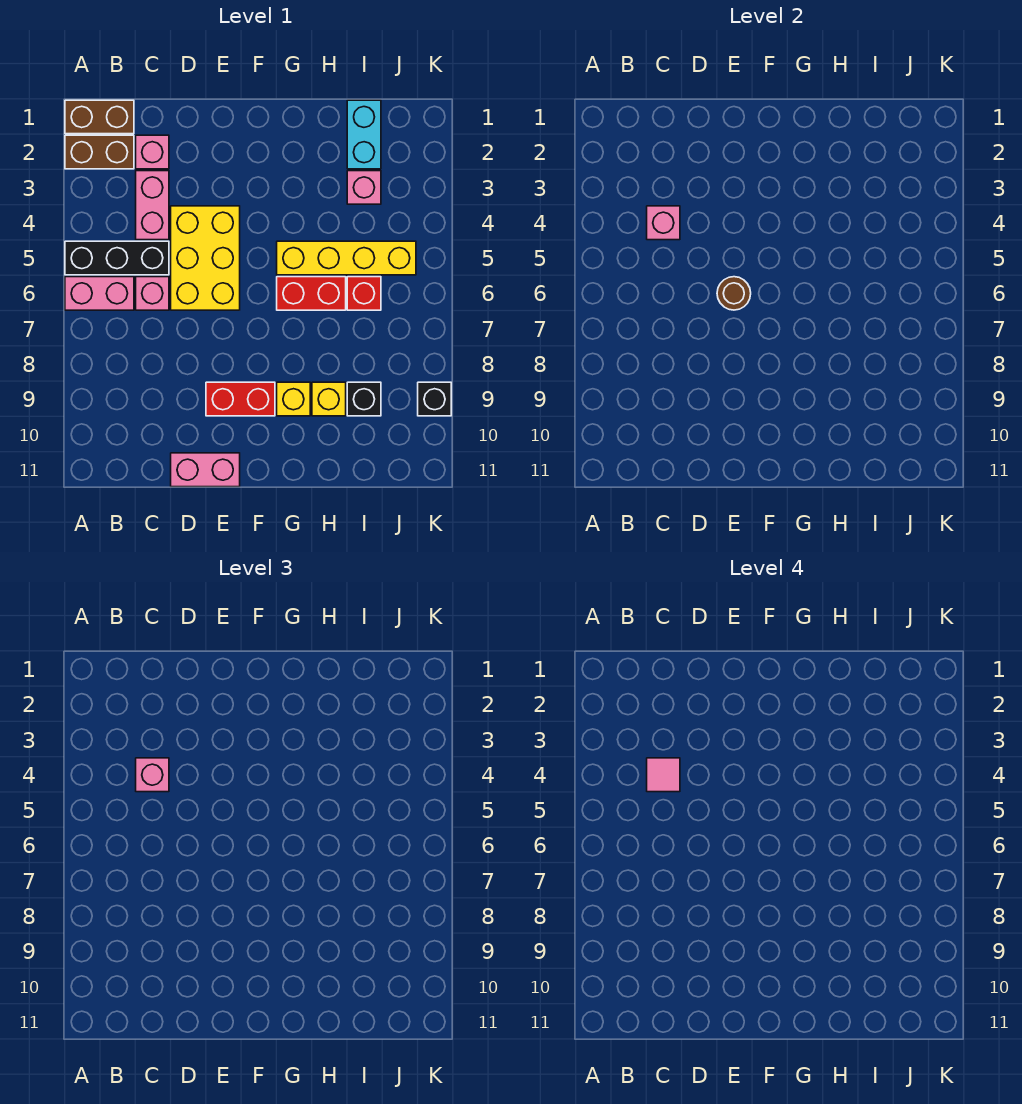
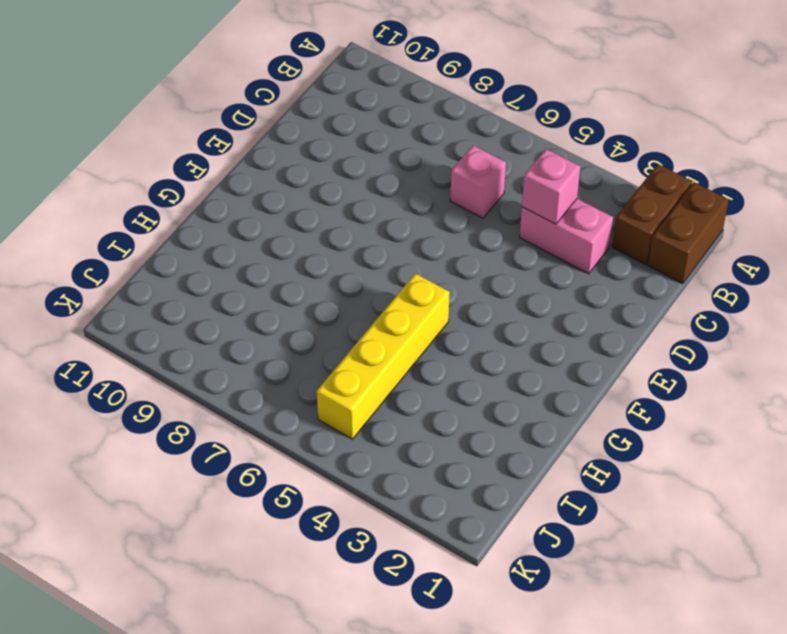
none -> black 1x3 brick [65,241,169,275]
none -> pink 1x2 brick [65,277,134,310]
none -> pink 1x1 brick [136,135,169,169]

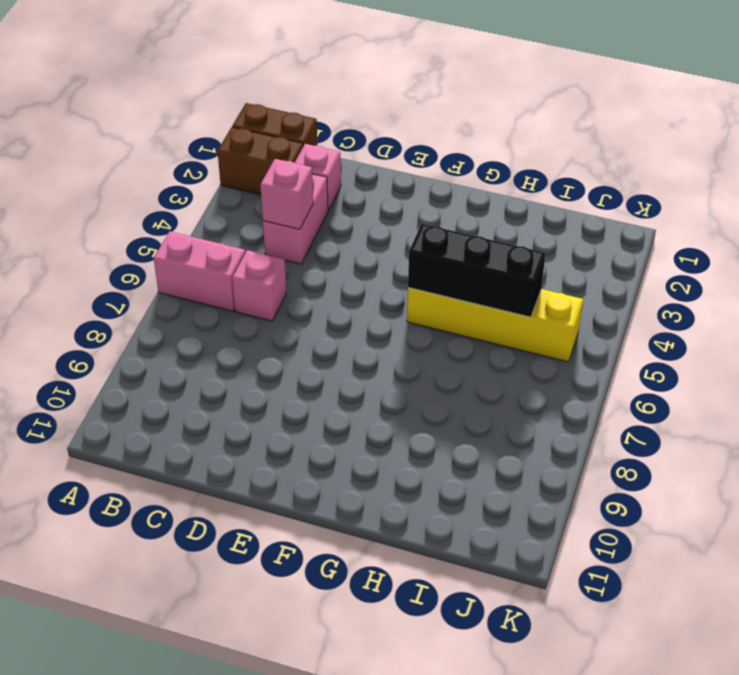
black 1x3 brick [408,224,545,317] -> black 1x3 brick moved to [65,241,169,275]
none -> yellow 2x3 brick [171,206,240,310]
none -> pink 1x2 brick [171,453,240,487]
none -> red 1x2 brick [206,382,275,416]

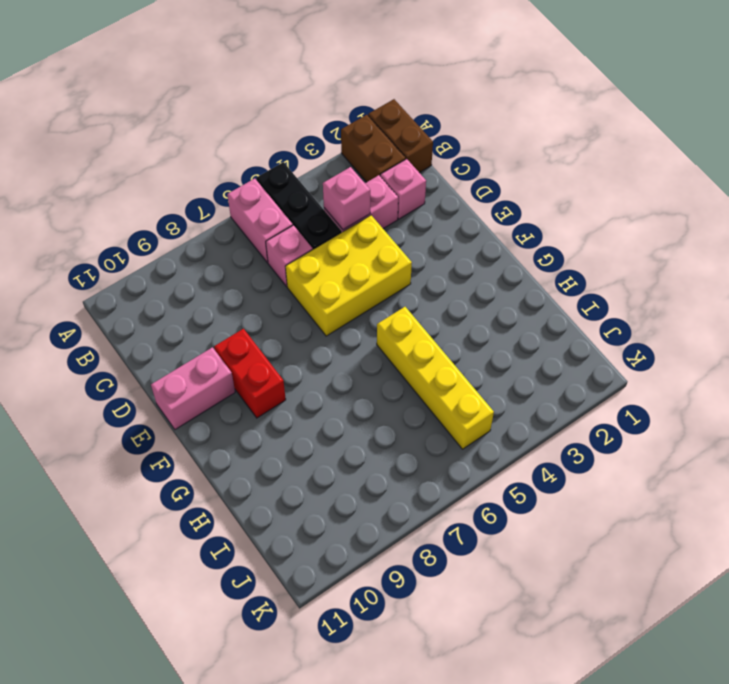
pink 1x2 brick [151,347,235,429] -> pink 1x2 brick turned to [171,453,240,487]
none -> red 1x2 brick [277,277,346,310]
none -> yellow 1x1 brick [277,382,310,416]
none -> yellow 1x1 brick [312,382,346,416]

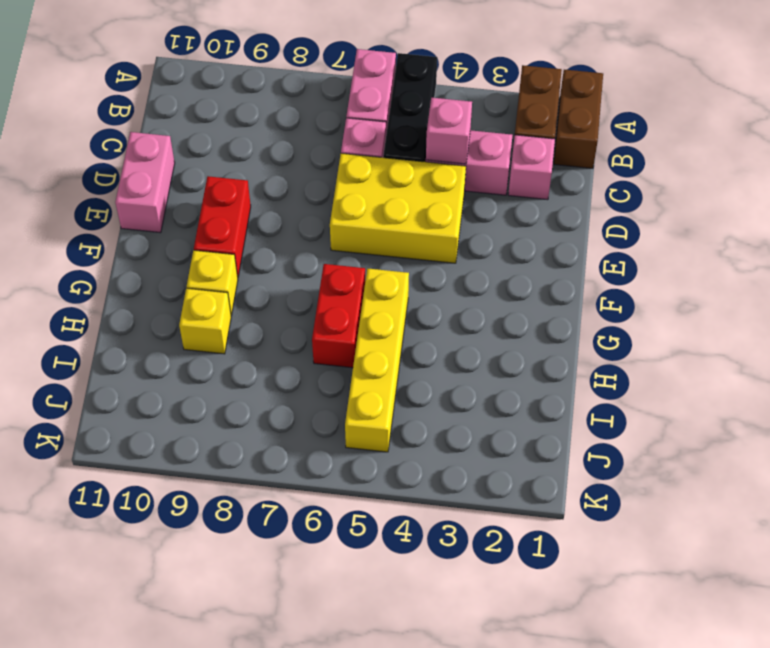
none -> cyan 1x2 brick [347,100,381,169]
none -> pink 1x1 brick [347,171,381,204]
none -> red 1x1 brick [347,277,381,310]

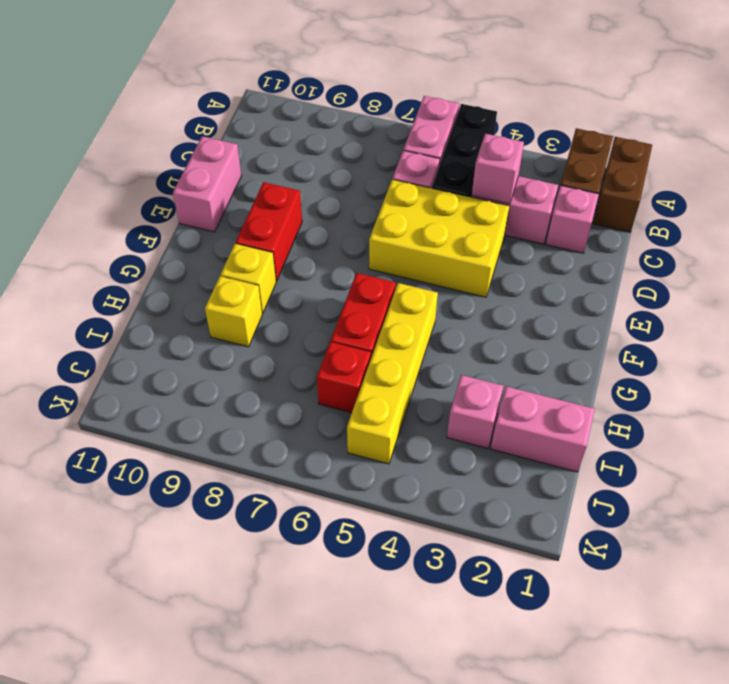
pink 1x2 brick [491,386,595,472] -> cyan 1x2 brick [347,100,381,169]
none -> black 1x1 brick [347,382,381,416]
none -> black 1x1 brick [418,382,451,416]
none -> brown 1x1 round brick [717,277,751,310]

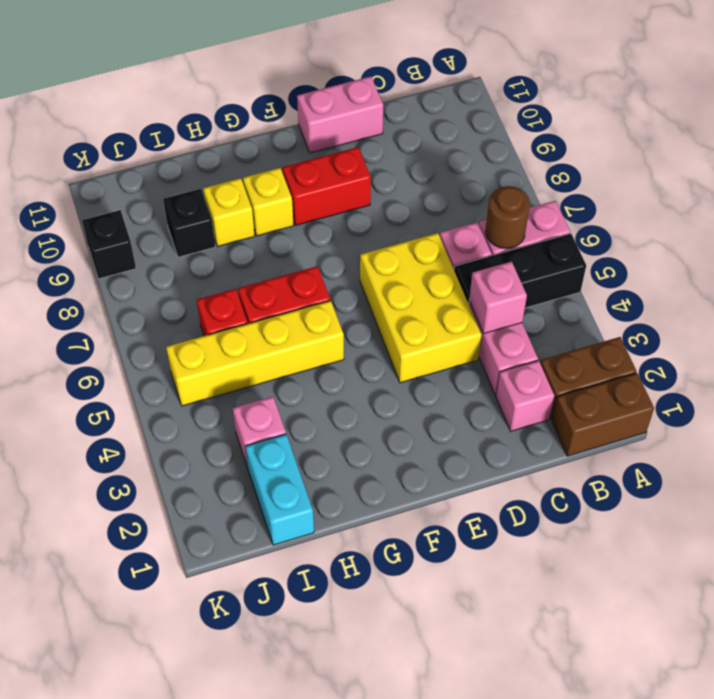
brown 1x1 round brick [485,186,530,249] -> brown 1x1 round brick moved to [717,277,751,310]
none -> pink 1x1 brick [136,758,169,792]
none -> pink 1x1 tile [647,758,680,792]

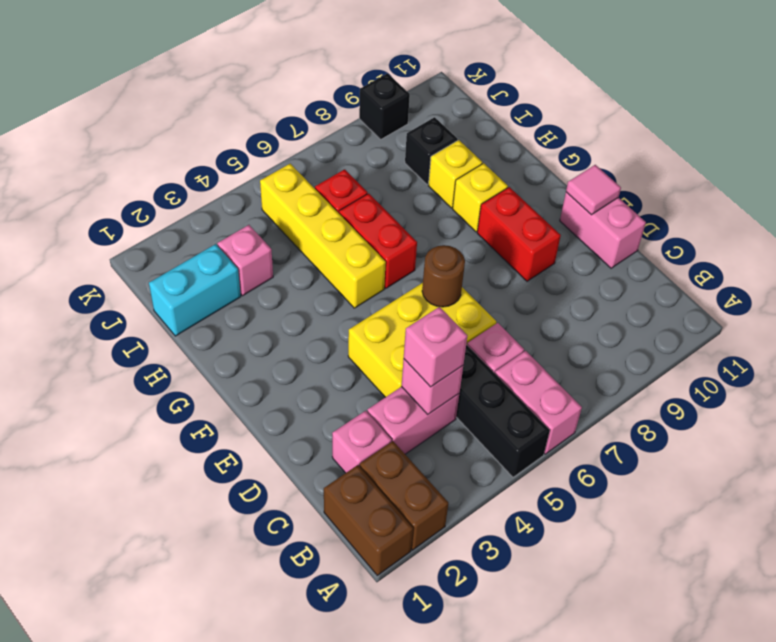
pink 1x1 tile [566,165,621,215] -> pink 1x1 tile moved to [647,758,680,792]

